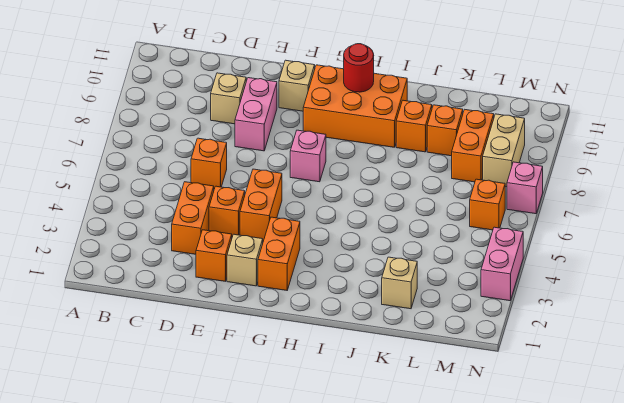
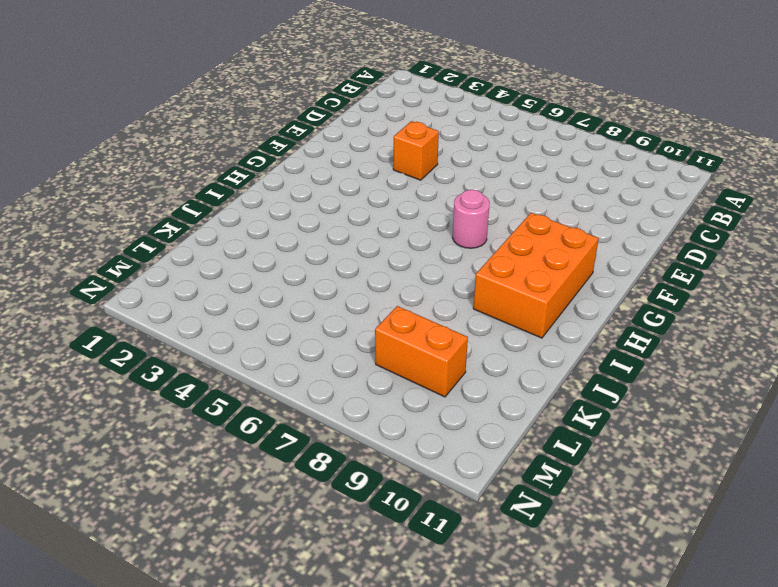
pink 1x1 round brick [452,190,490,248] -> pink 1x1 brick [290,130,326,182]
none -> orange 1x2 brick [172,182,214,254]
none -> orange 1x1 brick [191,138,227,189]
none -> tan 1x1 brick [211,73,246,124]

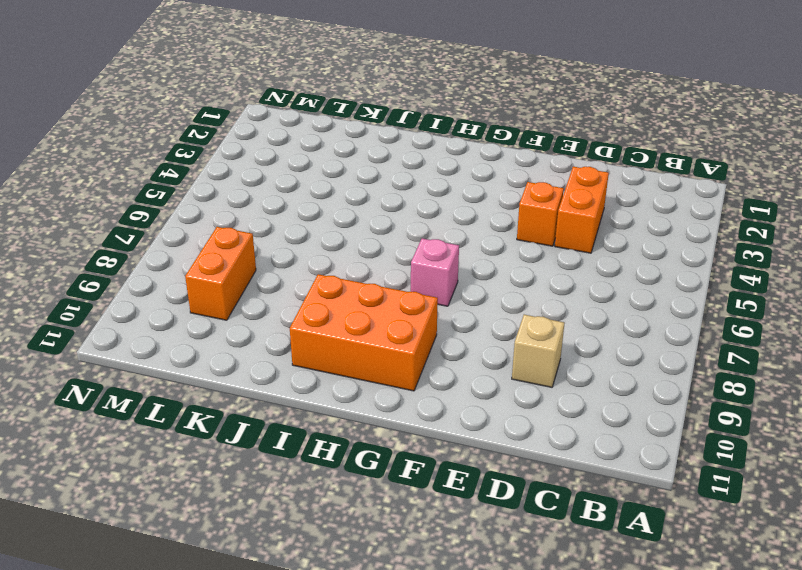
none -> orange 1x1 brick [191,138,227,189]
none -> orange 1x1 brick [196,230,232,281]
none -> pink 1x2 brick [235,78,277,151]

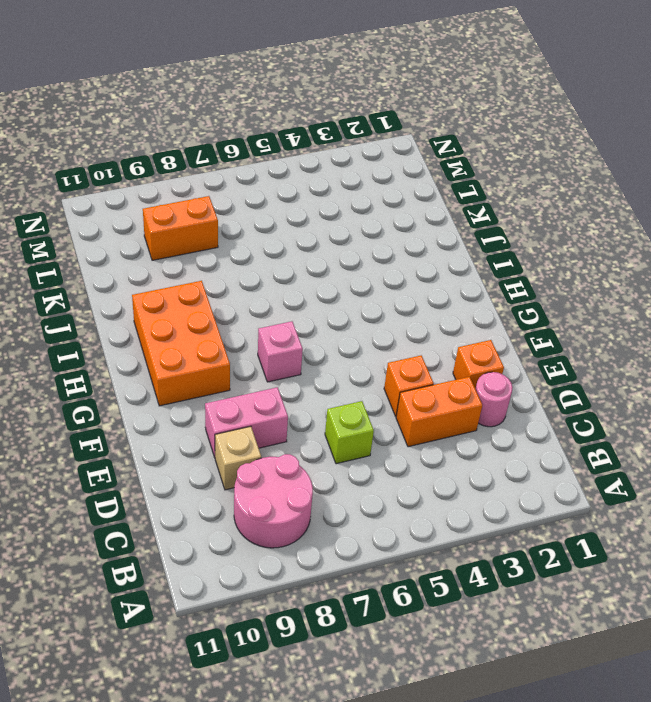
pink 2x2 round brick [234,454,313,548] -> none
pink 1x1 round brick [475,372,513,427] -> none
lime 1x1 brick [325,401,374,464] -> orange 1x1 brick [191,138,227,189]
none -> tan 1x1 brick [227,234,263,286]
none -> orange 1x2 brick [240,169,282,241]
none -> tan 1x1 brick [279,60,315,111]

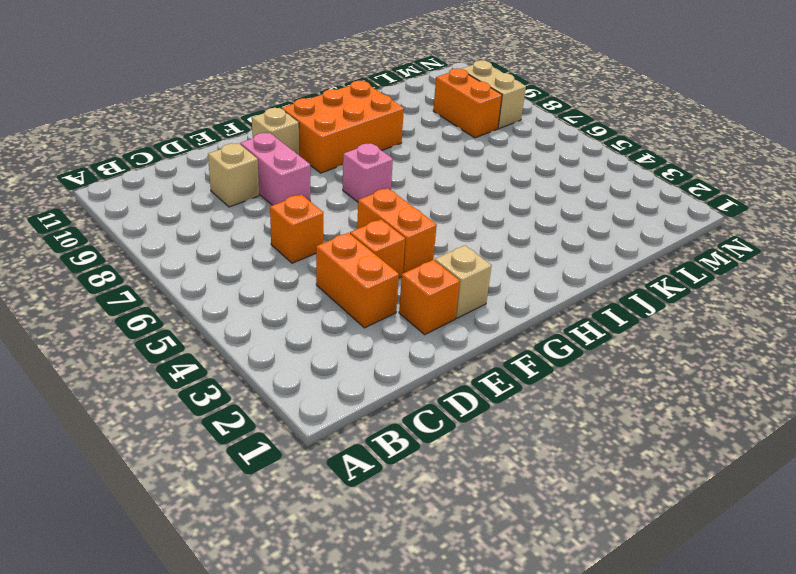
none -> orange 1x2 brick [258,217,300,290]
none -> orange 1x1 brick [396,100,432,152]
none -> tan 1x1 brick [382,257,417,309]

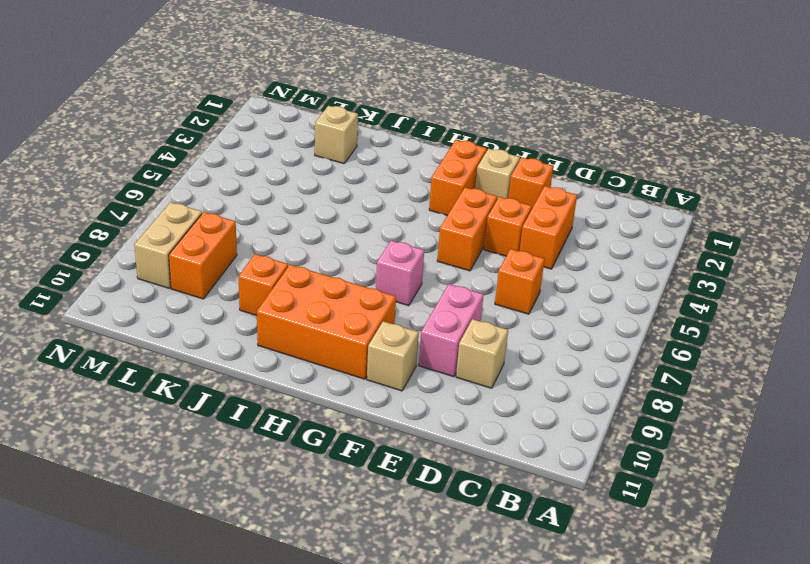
none -> orange 1x1 brick [427,105,463,156]
none -> orange 1x1 brick [470,179,505,230]
none -> pink 1x2 brick [481,227,523,301]

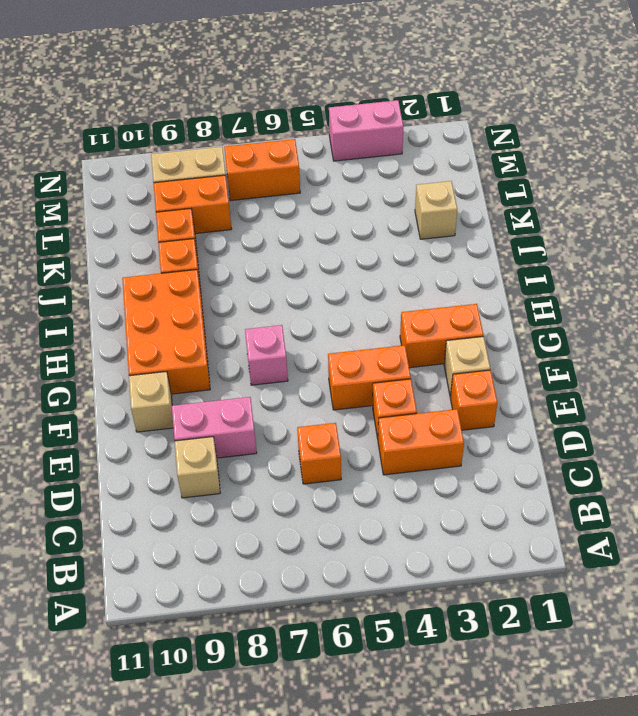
orange 1x2 brick [224,139,300,201] -> orange 1x1 brick [470,179,505,230]
none -> pink 1x1 brick [507,162,543,214]
none -> red 1x1 round brick [344,44,374,92]

